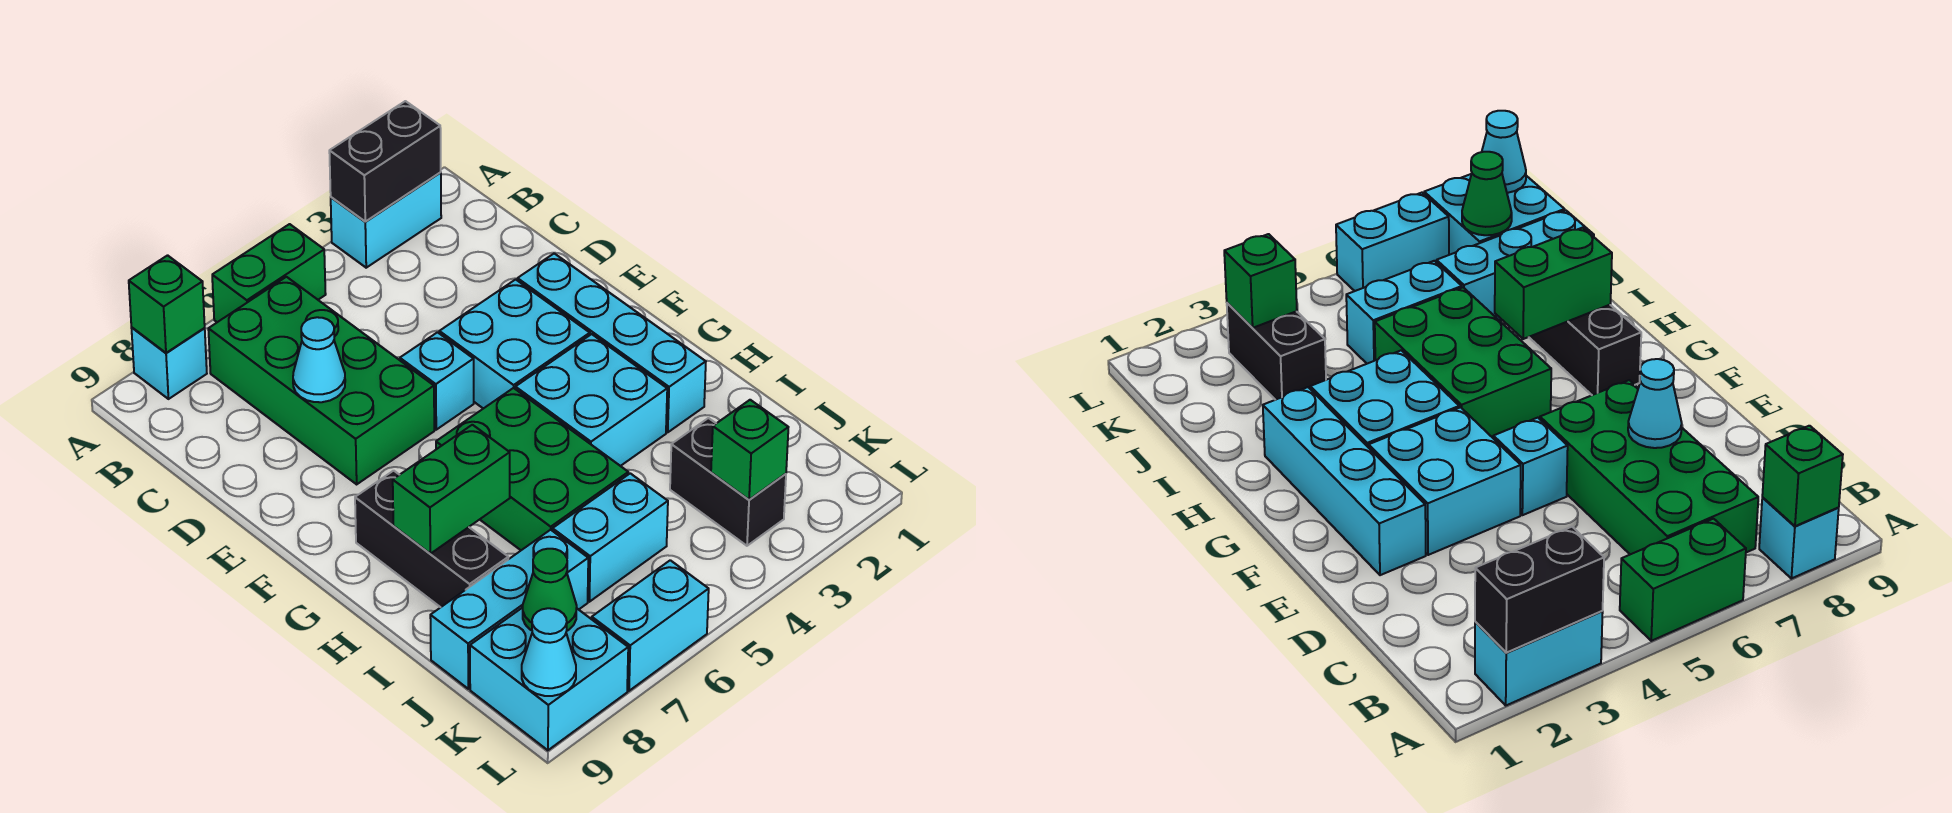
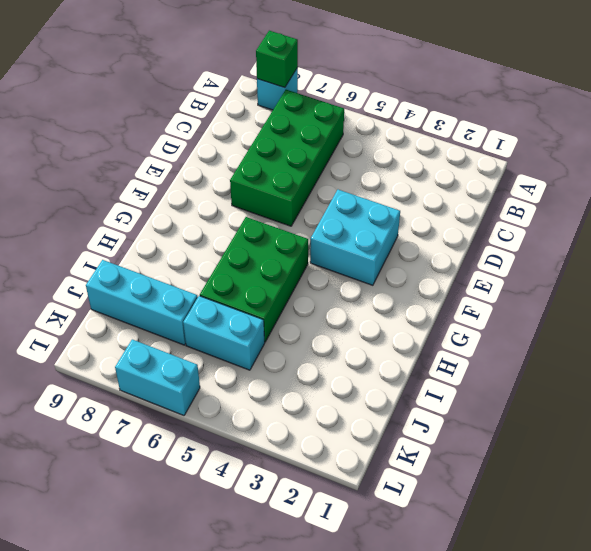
none -> cyan 1x2 brick [331,172,441,268]
none -> green 1x2 brick [212,224,326,322]
none -> cyan 1x4 brick [517,253,706,432]

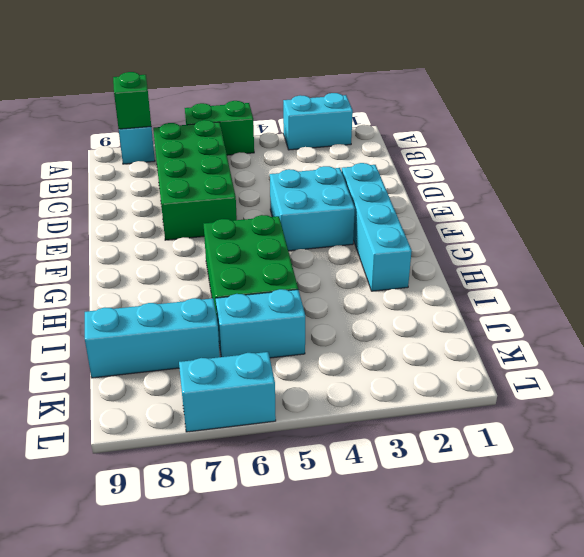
none -> cyan 1x1 brick [400,332,474,430]
none -> cyan 2x2 brick [515,334,667,466]
none -> black 1x3 brick [355,471,508,607]

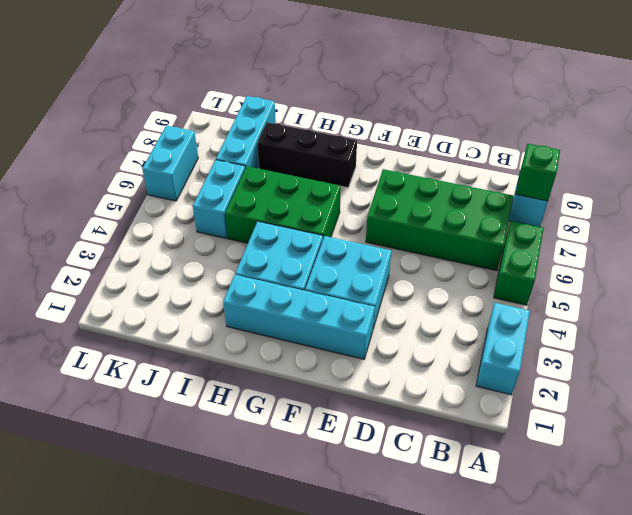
none -> cyan 1x1 brick [400,332,474,430]
none -> black 1x2 brick [670,418,786,546]
none -> cyan 2x2 brick [470,608,628,750]

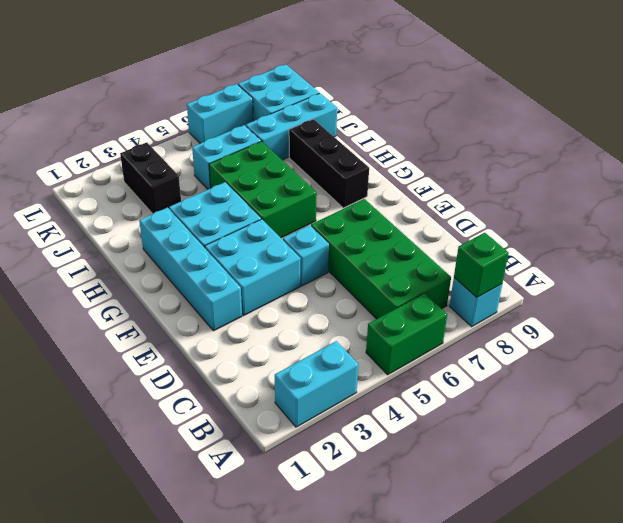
none -> black 1x2 brick [329,101,441,221]
none -> cyan 1x1 cone [293,317,345,402]
none -> green 1x2 brick [393,425,510,554]

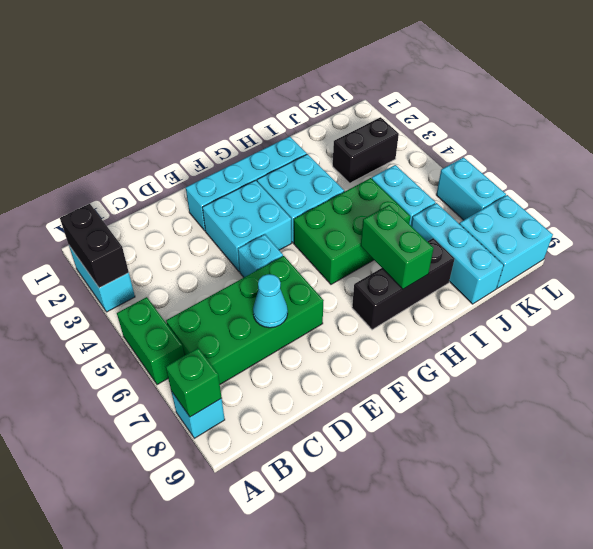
none -> green 1x1 brick [711,400,788,500]
none -> green 1x1 cone [523,549,577,631]
none -> cyan 1x1 cone [522,608,576,696]

